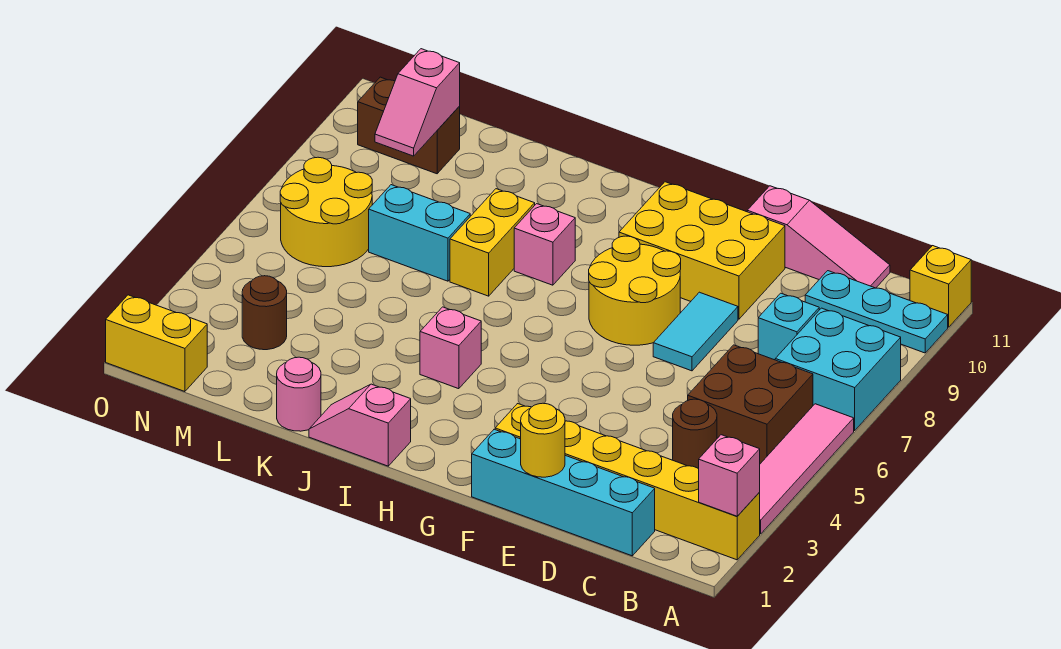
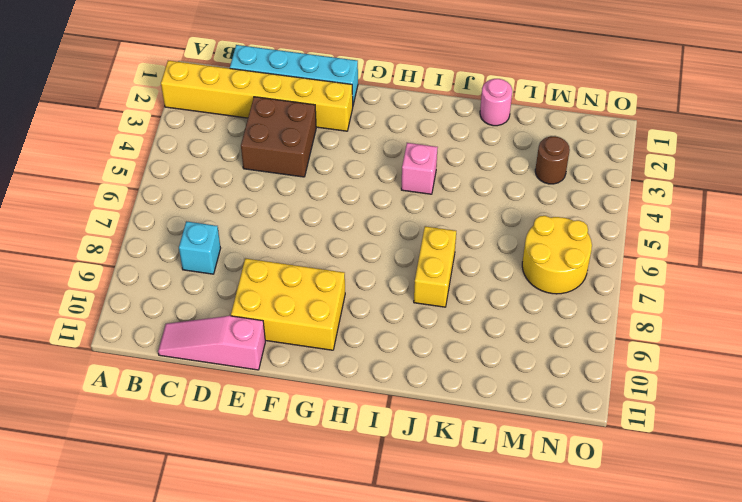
brown 2x2 brick [241,97,316,177] -> brown 2x2 brick moved to [688,345,813,464]
none -> pink 1x4 tile [759,404,854,534]
none -> cyan 2x2 brick [775,308,901,431]
none -> cyan 1x3 plate [805,271,948,353]

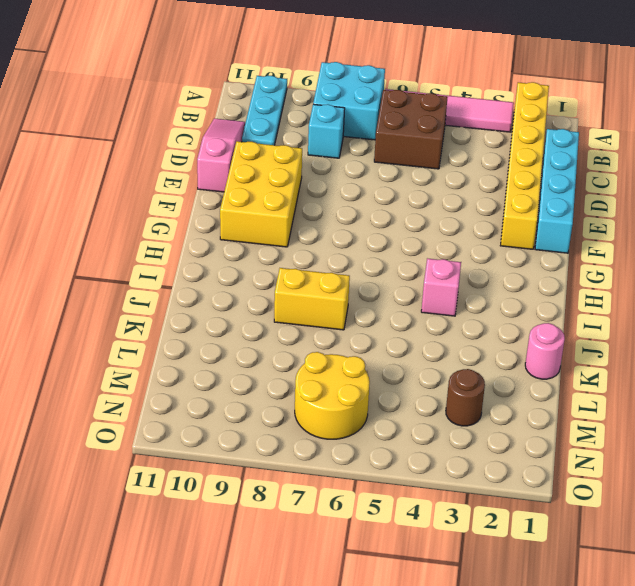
none -> yellow 1x1 brick [910,246,971,327]
none -> brown 1x1 round brick [673,399,717,469]
none -> cyan 1x2 tile [653,292,738,371]

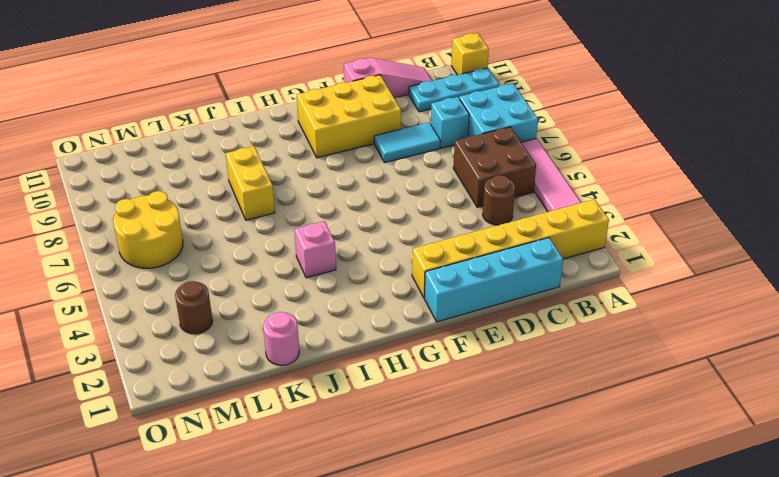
cyan 1x2 tile [374,123,440,162] -> cyan 1x2 tile turned to [653,292,738,371]
none -> yellow 2x2 round brick [589,236,681,345]
none -> pink 1x2 slope [309,384,411,466]
none -> pink 1x1 brick [514,204,575,285]

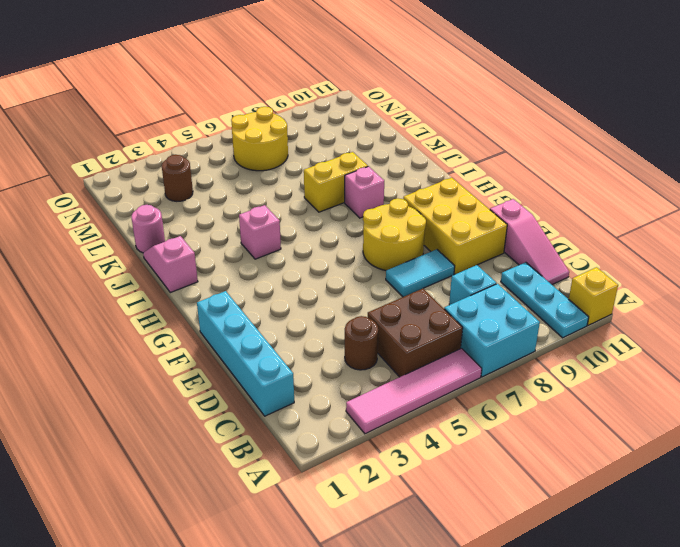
none -> yellow 1x6 brick [495,404,760,560]
none -> cyan 1x2 brick [369,185,470,281]
none -> brown 1x2 brick [358,77,460,174]

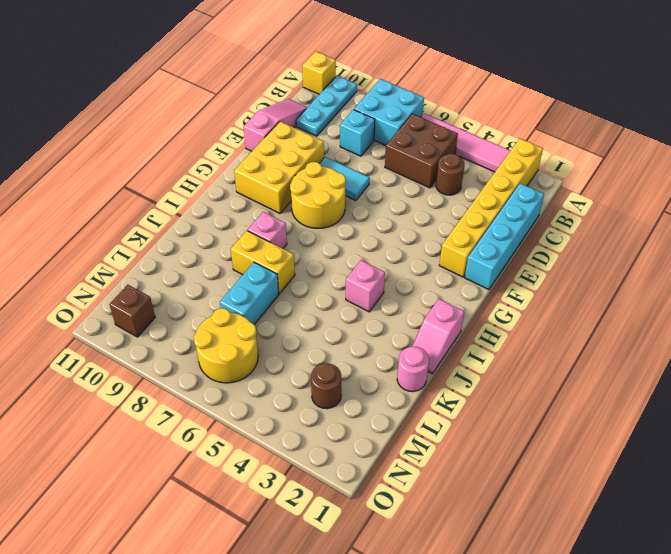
brown 1x1 brick [109,285,155,337] -> brown 1x2 brick [358,77,460,174]
none -> yellow 1x2 brick [106,295,207,392]
none -> pink 1x1 brick [699,435,760,516]
none -> yellow 1x1 round brick [521,403,565,477]

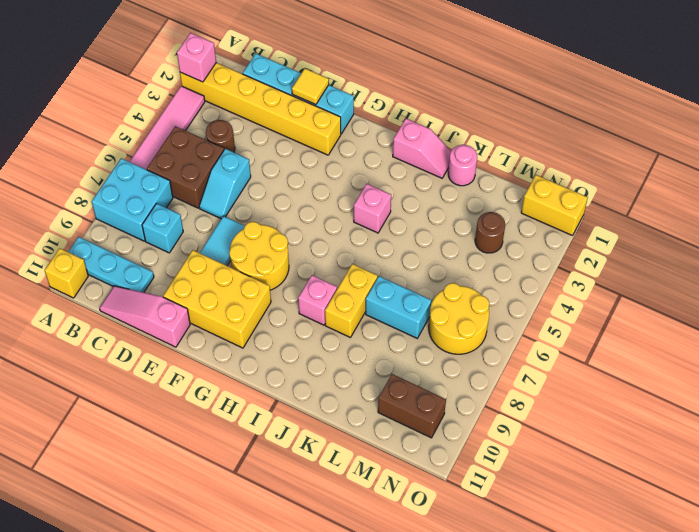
cyan 1x2 slope [199,149,251,219] -> none
yellow 1x1 tile [292,69,329,105] -> yellow 1x1 round brick [521,403,565,477]
none -> pink 1x2 slope [375,49,460,156]

